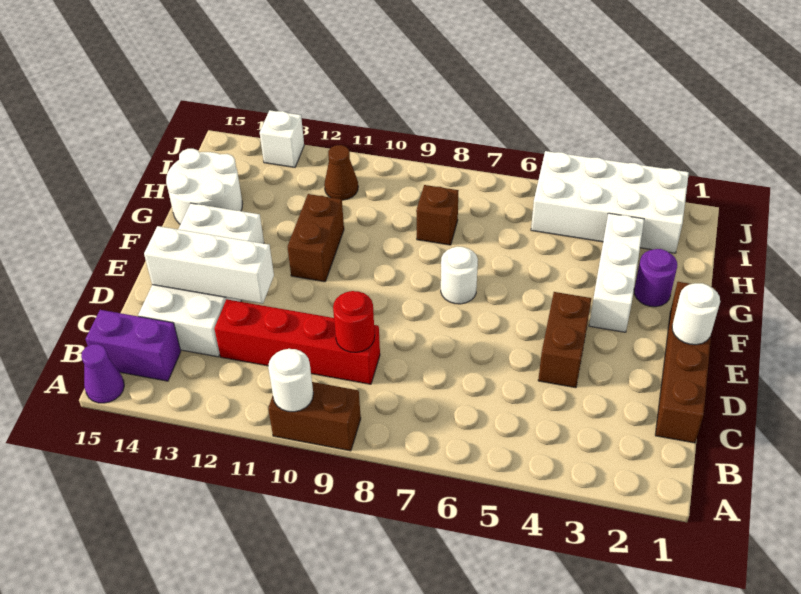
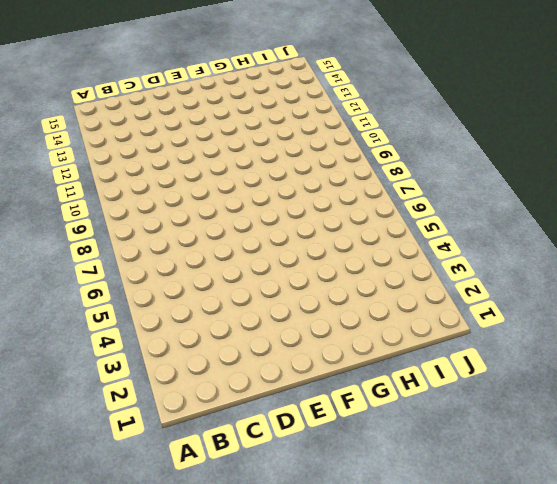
none -> brown 1x2 brick [268,382,361,451]
none -> purple 1x1 cone [81,344,124,403]
none -> purple 1x2 brick [86,310,181,381]

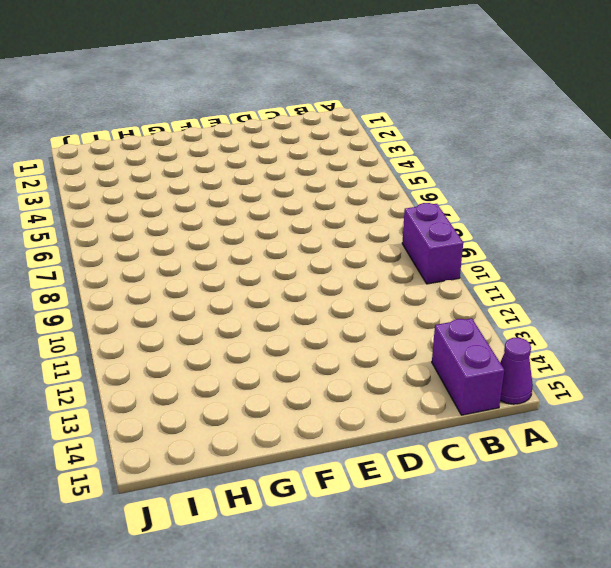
purple 1x2 brick [402,203,463,284] -> brown 1x2 brick [268,382,361,451]
none -> brown 1x4 brick [655,282,716,443]
none -> red 1x4 brick [214,299,380,384]
none -> white 2x4 brick [138,203,264,357]

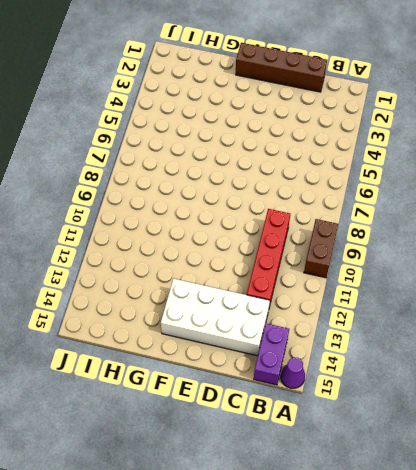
none -> brown 1x2 brick [538,292,591,388]
none -> white 1x3 brick [589,213,644,332]
none -> white 1x1 round brick [441,247,478,304]

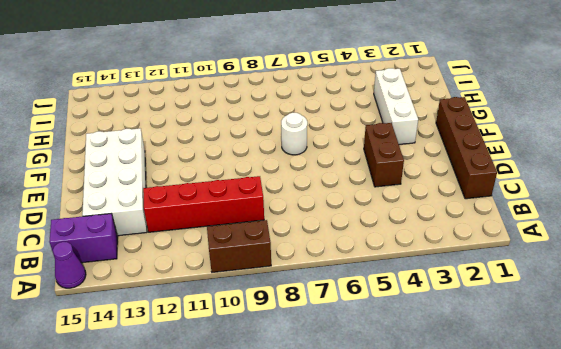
none -> brown 1x2 brick [288,194,344,282]
none -> purple 1x1 round brick [634,249,677,307]
none -> white 2x2 round brick [166,149,242,224]

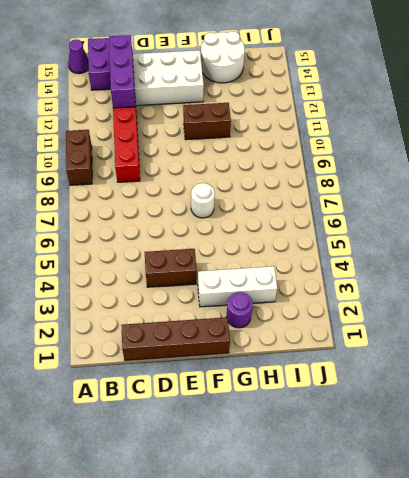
purple 1x3 brick [109,35,135,108] -> none
none -> brown 1x1 brick [416,185,459,245]
none -> white 2x4 brick [531,151,689,253]
none -> brown 1x1 cone [324,145,358,200]

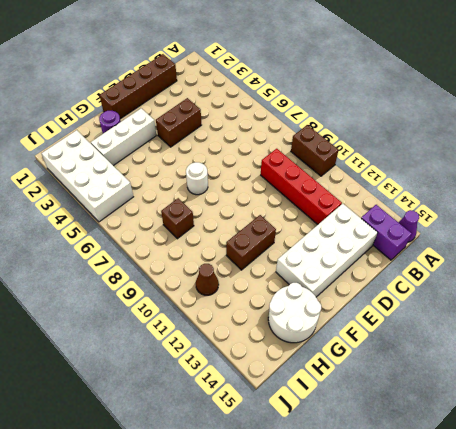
none -> white 1x1 brick [260,110,304,167]
none -> white 1x1 round brick [268,349,313,412]
none -> red 1x1 round brick [333,291,375,352]

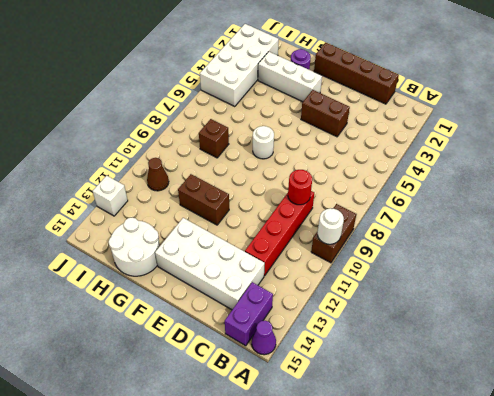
none -> white 1x3 brick [144,226,274,304]
none -> white 1x1 round brick [672,283,720,345]

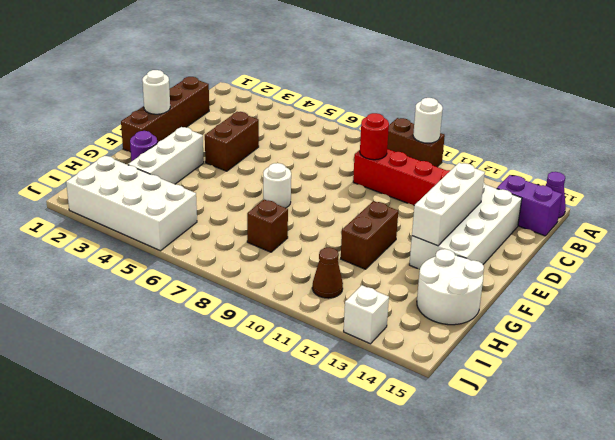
white 1x3 brick [412,163,485,246] -> white 1x3 brick turned to [144,226,274,304]

